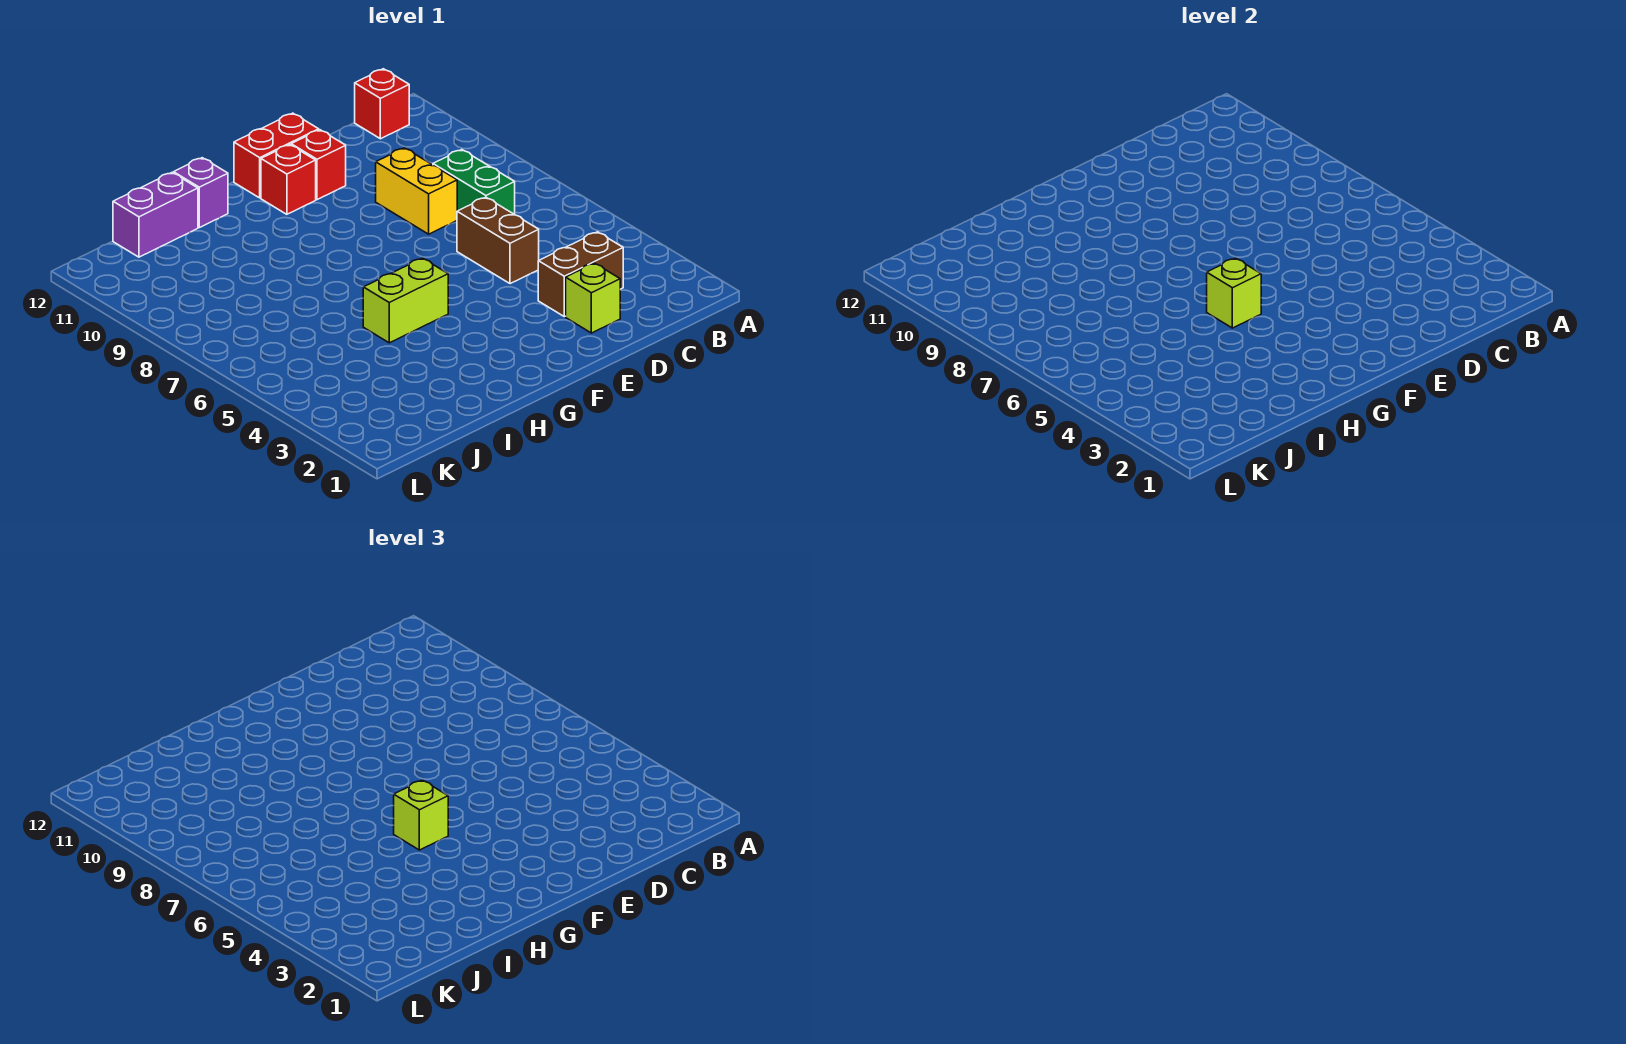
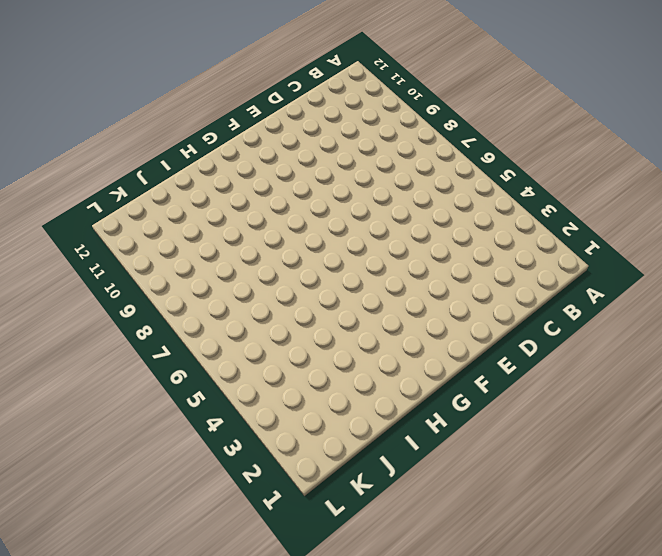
none -> red 1x1 brick [355,69,409,139]
none -> brown 1x2 brick [538,232,623,317]
none -> green 1x2 brick [433,150,515,214]

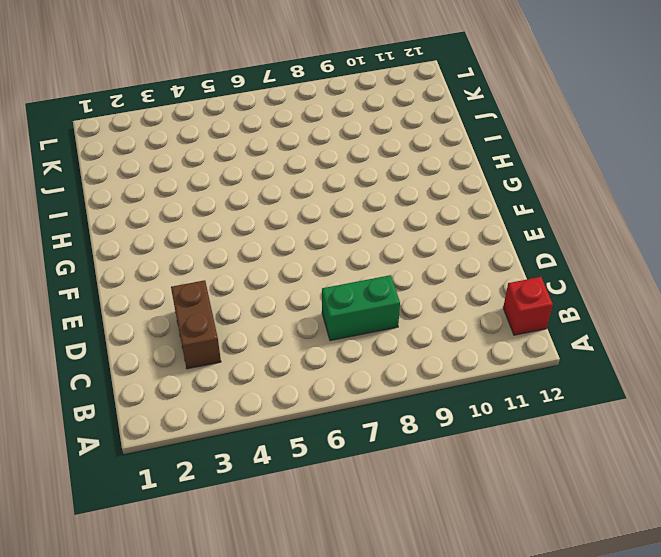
none -> lime 1x1 brick [566,263,620,333]
none -> brown 1x2 brick [457,197,539,284]
none -> yellow 1x2 brick [376,148,457,234]

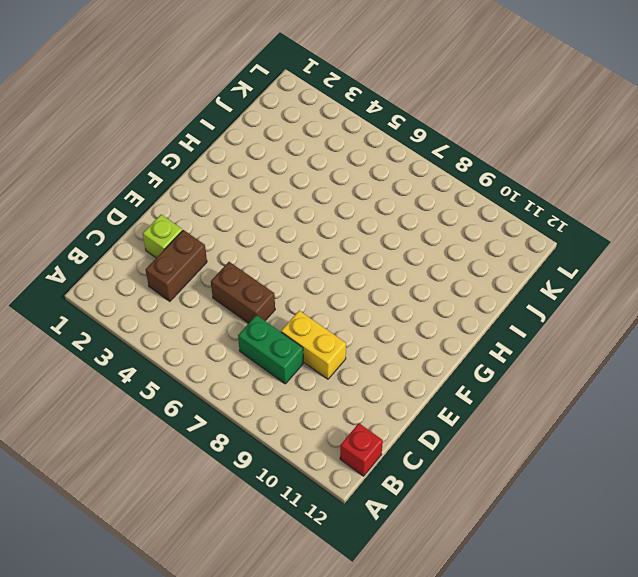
none -> red 1x1 brick [291,130,346,200]
none -> red 1x2 brick [234,113,319,198]
none -> red 1x1 brick [261,145,316,214]

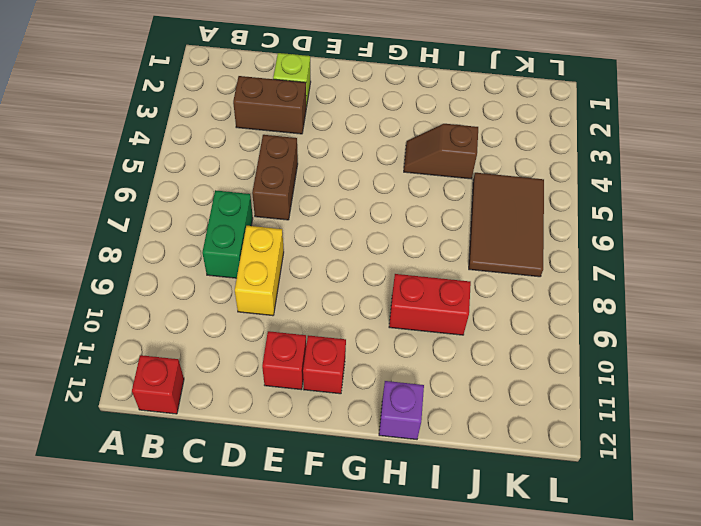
brown 1x2 slope [404,124,478,179] -> none
red 1x2 brick [389,274,471,335] -> red 1x2 brick moved to [234,113,319,198]
brown 2x3 tile [469,173,544,277] -> none
none -> lime 1x2 brick [363,258,448,343]
none -> purple 1x2 brick [113,173,198,257]
none -> lime 1x1 brick [1207,258,1261,328]

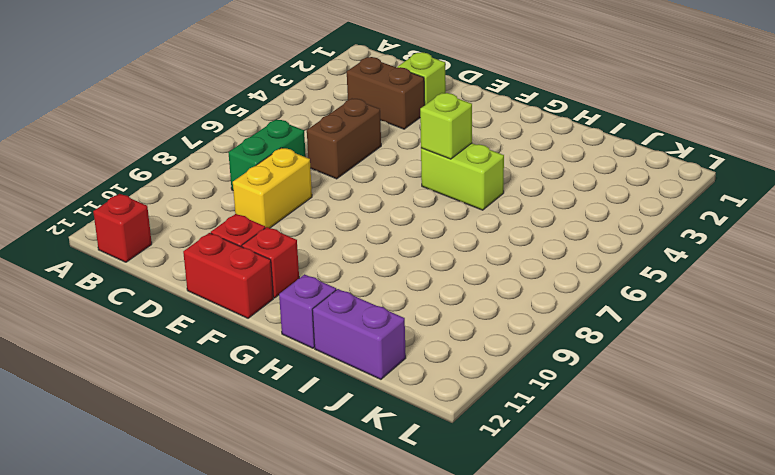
none -> lime 1x1 brick [394,780,448,850]

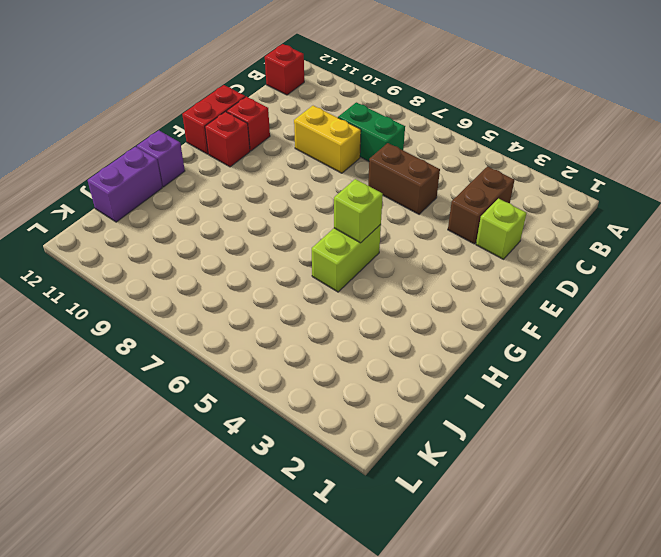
none -> lime 1x1 brick [394,780,448,850]

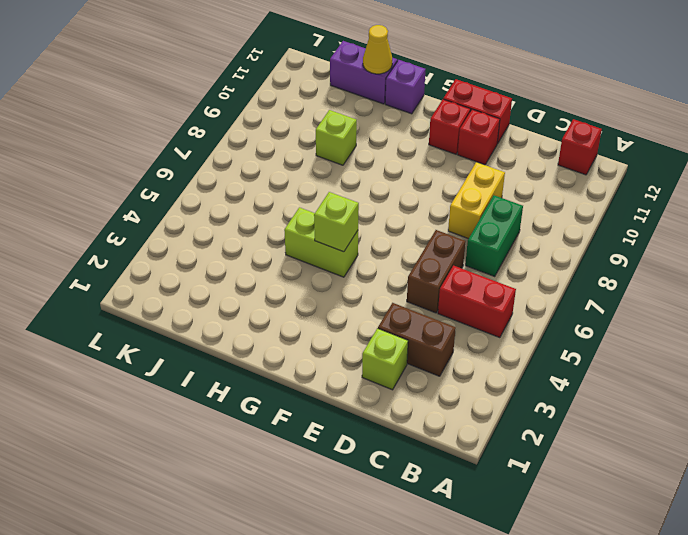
red 1x2 brick [438,266,516,338] -> none
lime 1x1 brick [316,110,357,165] -> lime 1x1 brick moved to [394,780,448,850]
yellow 1x1 cone [363,25,392,74] -> none

